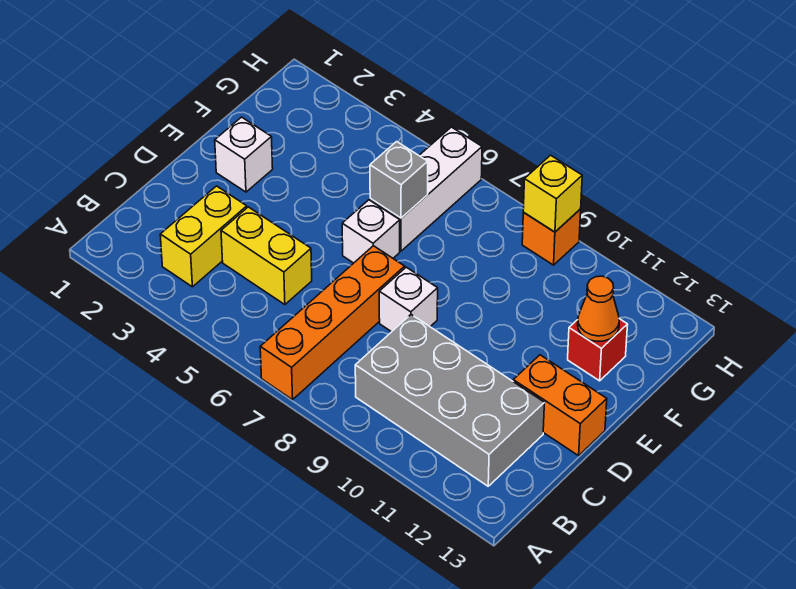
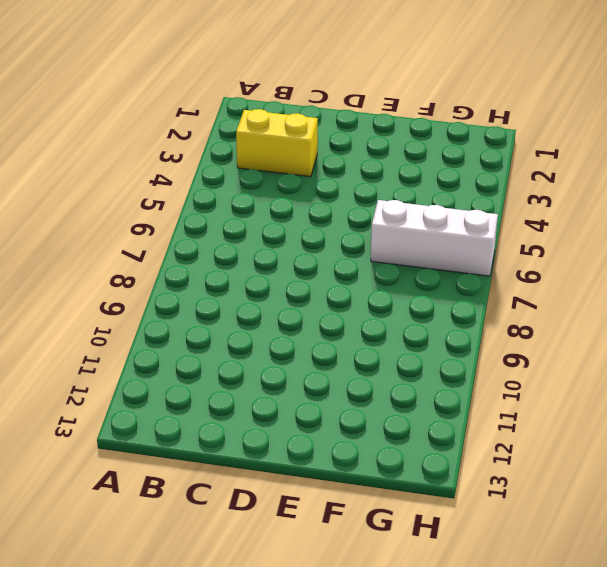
none -> orange 1x4 brick [260,246,405,400]
none -> grey 2x4 brick [355,315,544,486]
none -> yellow 1x2 brick [221,207,312,305]

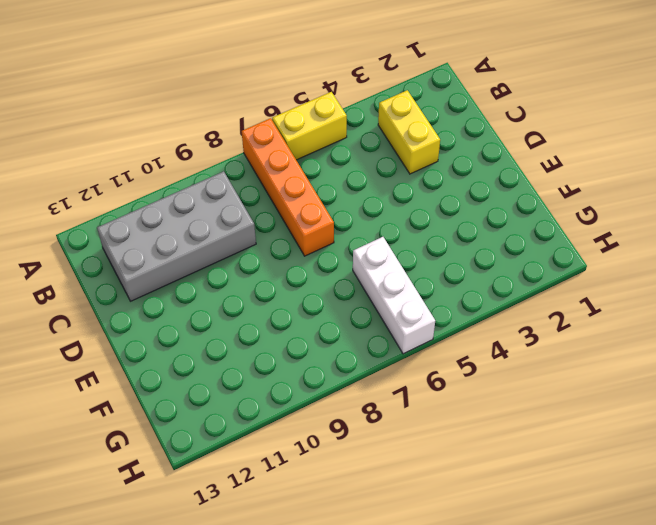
yellow 1x2 brick [272,92,347,160] -> yellow 1x2 brick moved to [221,207,312,305]
none -> white 1x1 brick [379,267,438,332]
none -> orange 1x2 brick [513,355,607,456]
none -> white 1x1 brick [215,117,273,192]

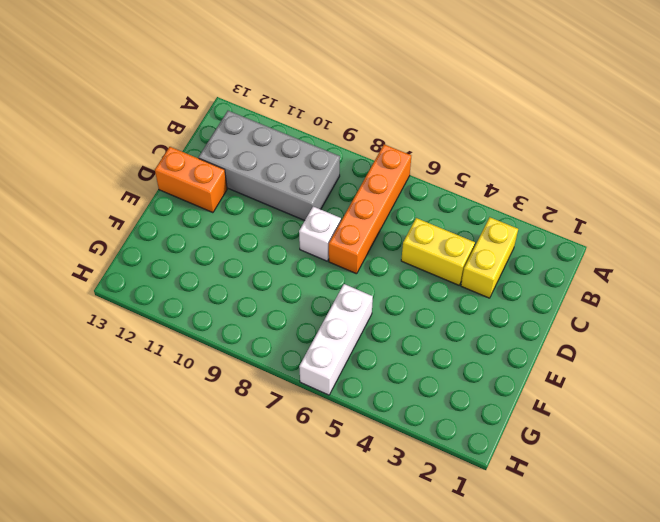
none -> white 1x1 brick [215,117,273,192]
none -> white 1x1 brick [342,200,400,263]
none -> red 1x1 brick [568,319,628,381]

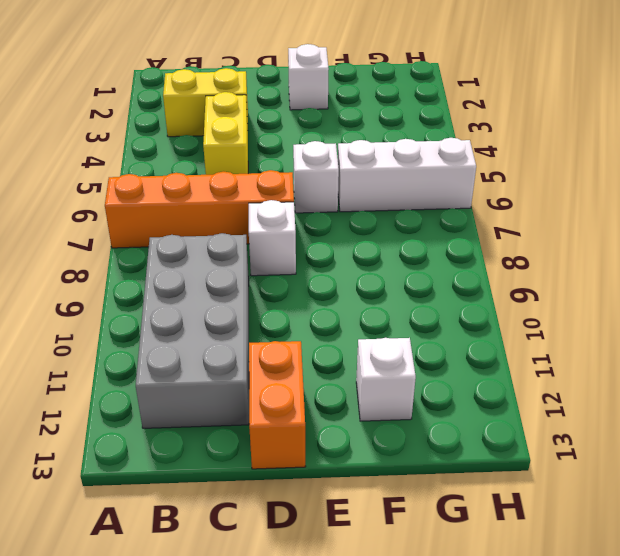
white 1x1 brick [356,338,416,421] -> red 1x1 brick [568,319,628,381]
none -> orange 1x1 brick [522,209,581,265]
none -> grey 1x1 brick [370,142,428,218]
none -> orange 1x1 cone [578,276,619,341]

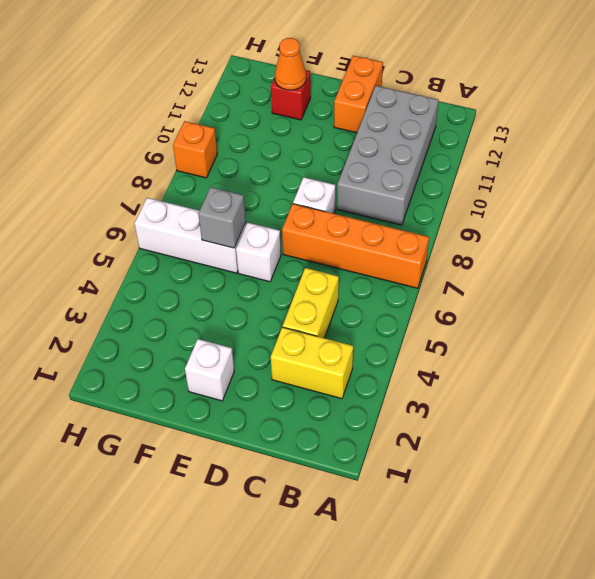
none -> yellow 1x1 brick [523,155,582,232]

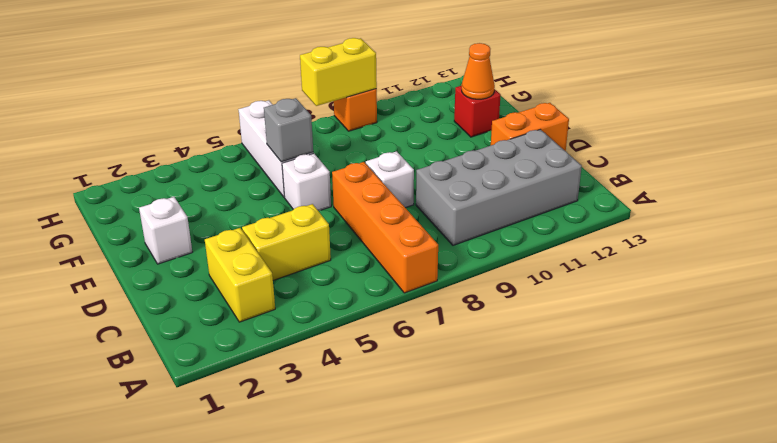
yellow 1x2 brick [300,38,377,106] -> yellow 1x1 brick [523,155,582,232]

